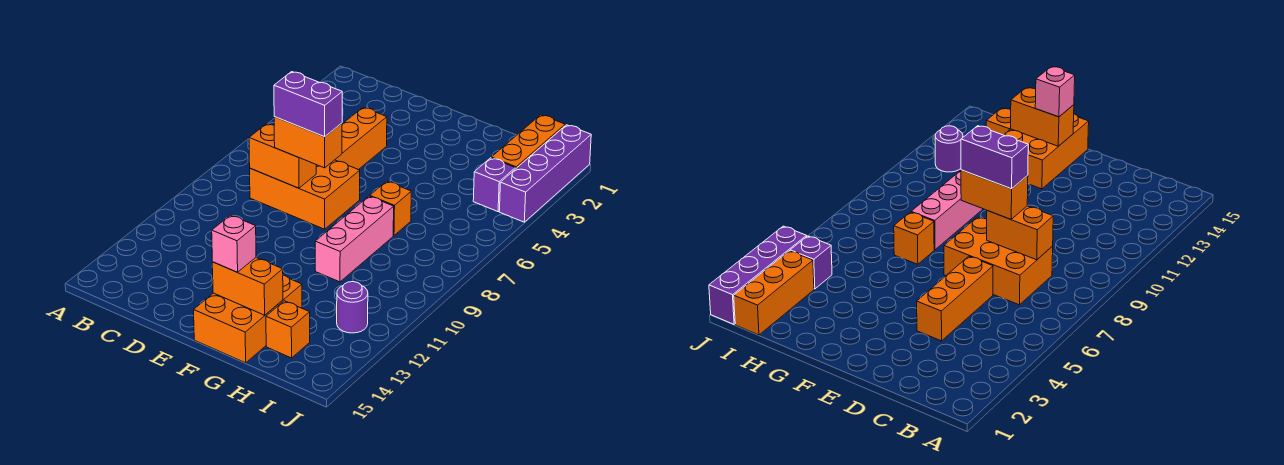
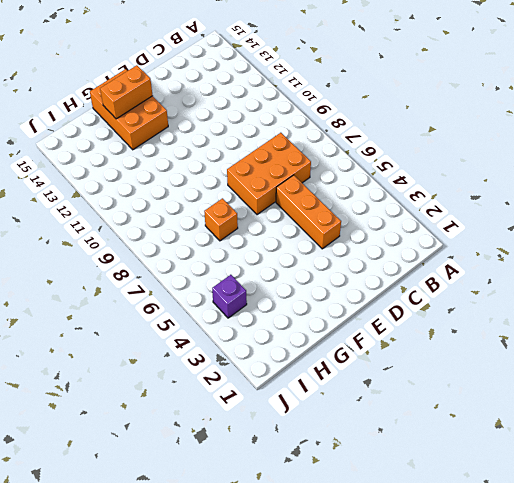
none -> pink 1x3 brick [315,196,394,282]
none -> orange 1x1 brick [266,301,310,358]
none -> orange 1x3 brick [491,115,565,169]

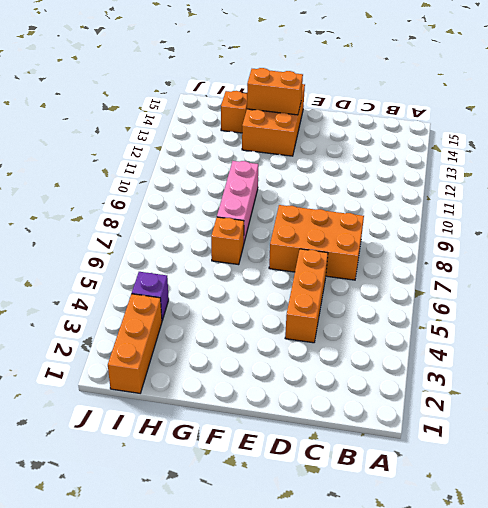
none -> purple 1x1 round brick [337,282,368,333]
none -> purple 1x4 brick [499,125,591,222]
none -> orange 1x2 brick [249,124,316,188]

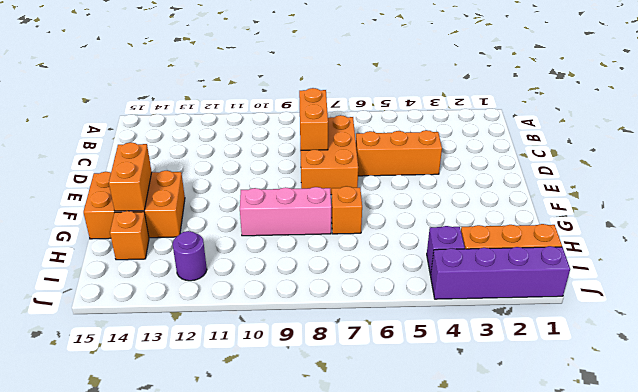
none -> orange 1x2 brick [274,117,342,168]
none -> pink 1x1 brick [212,215,256,272]
none -> purple 1x2 brick [274,72,342,137]

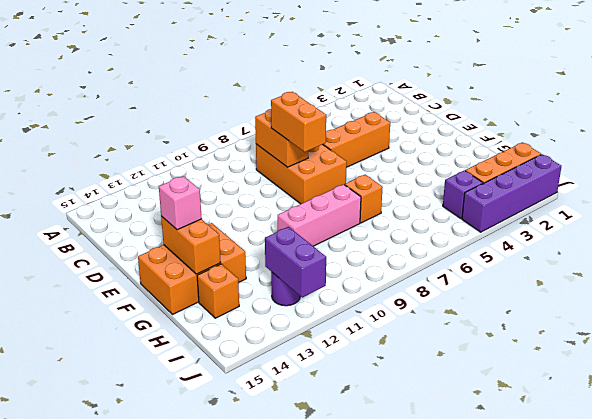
purple 1x2 brick [265,227,326,297] -> purple 1x2 brick moved to [274,72,342,137]

